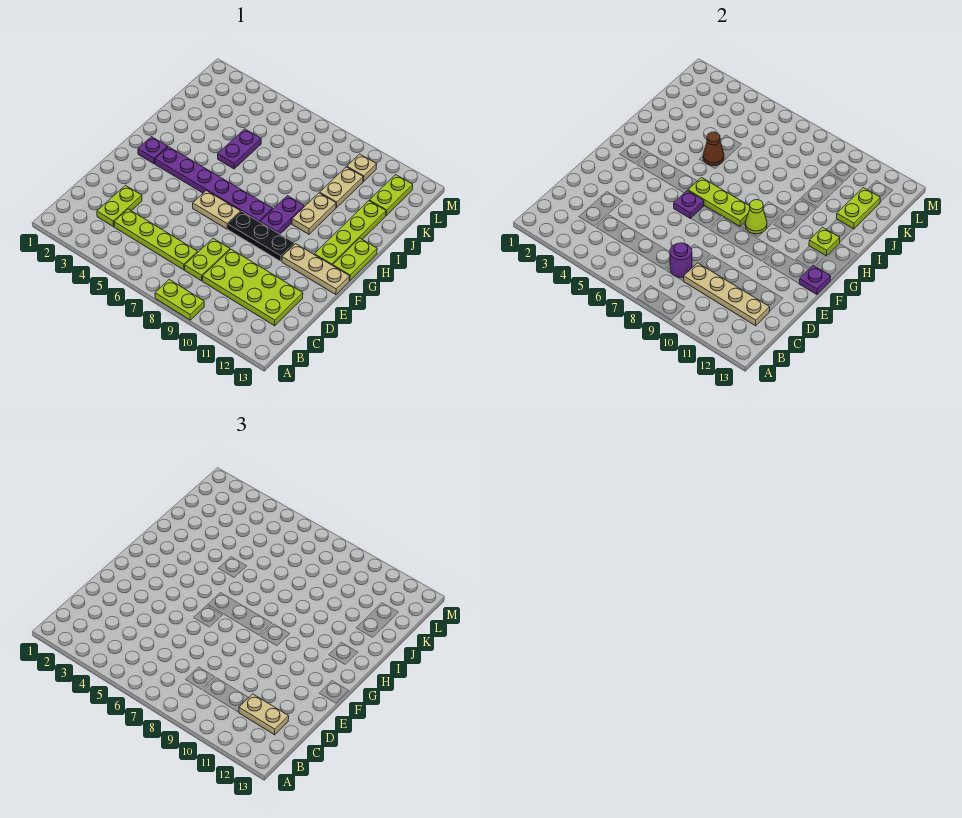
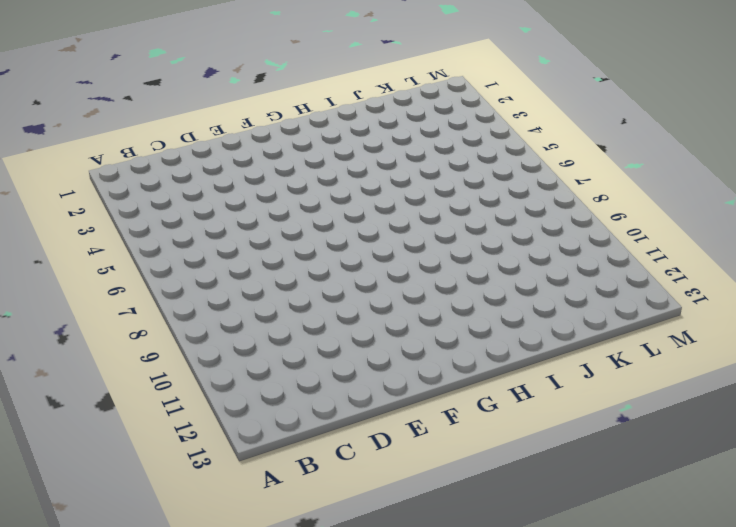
none -> lime 1x2 plate [155,280,204,320]
none -> lime 1x2 plate [97,185,142,227]
none -> lime 1x4 plate [114,209,198,270]

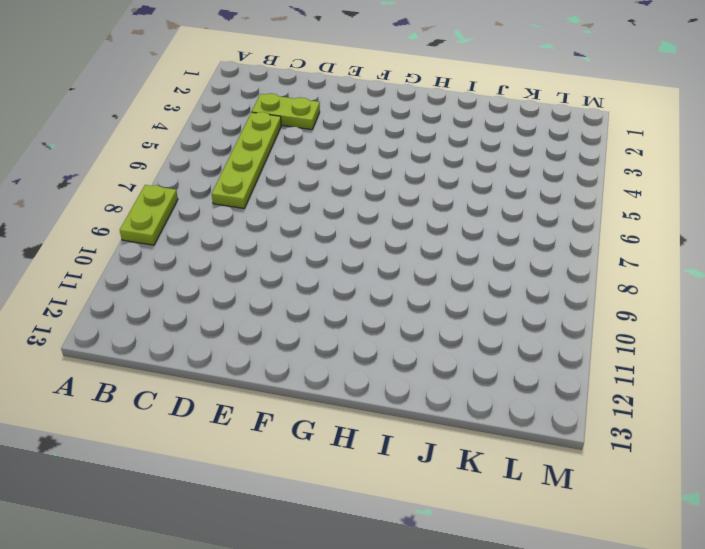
none -> lime 1x2 plate [185,239,230,281]
none -> lime 2x4 plate [203,249,303,326]
none -> tan 1x2 plate [193,191,241,229]

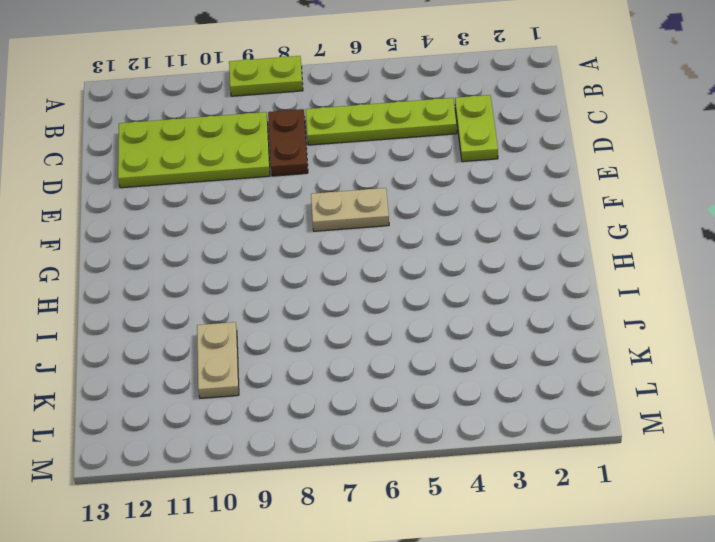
brown 1x2 plate [268,109,308,176] -> lime 1x2 plate [185,239,230,281]
none -> black 1x3 plate [228,212,295,261]
none -> tan 1x3 plate [282,244,350,295]
none -> purple 1x1 plate [138,137,168,164]

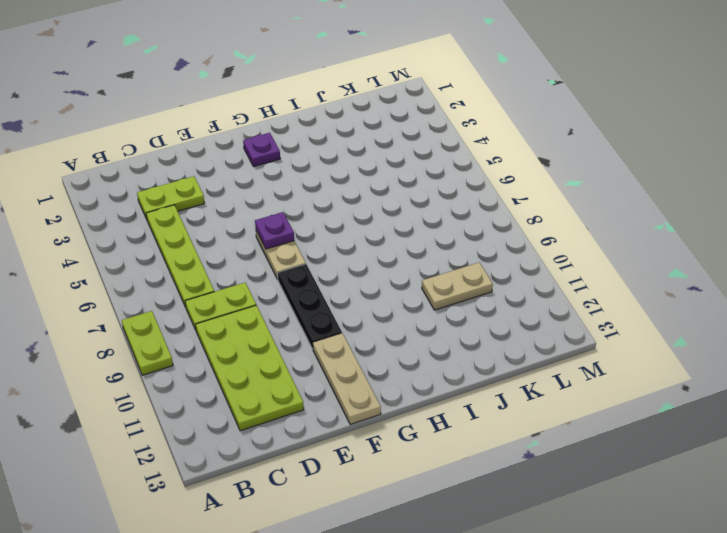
none -> purple 1x6 plate [155,147,273,222]
none -> purple 1x2 plate [260,196,304,234]
none -> lime 1x4 plate [314,201,386,265]

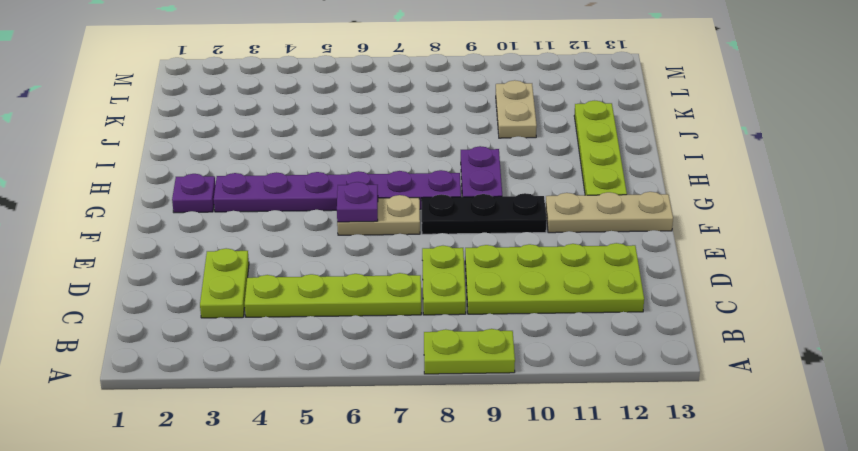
none -> lime 1x2 plate [333,238,377,281]
none -> tan 1x2 plate [292,193,336,234]
none -> purple 1x2 plate [218,129,261,169]

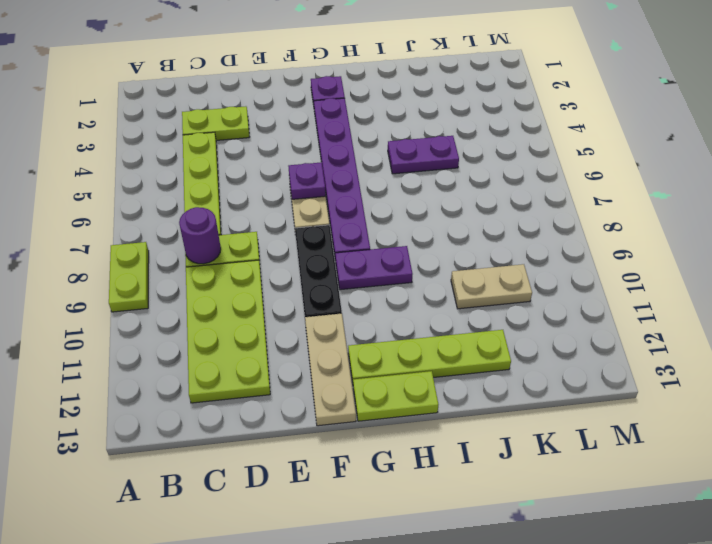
none -> tan 1x2 plate [292,193,336,234]
none -> lime 1x2 plate [369,175,413,215]
none -> tan 1x1 plate [347,154,377,182]

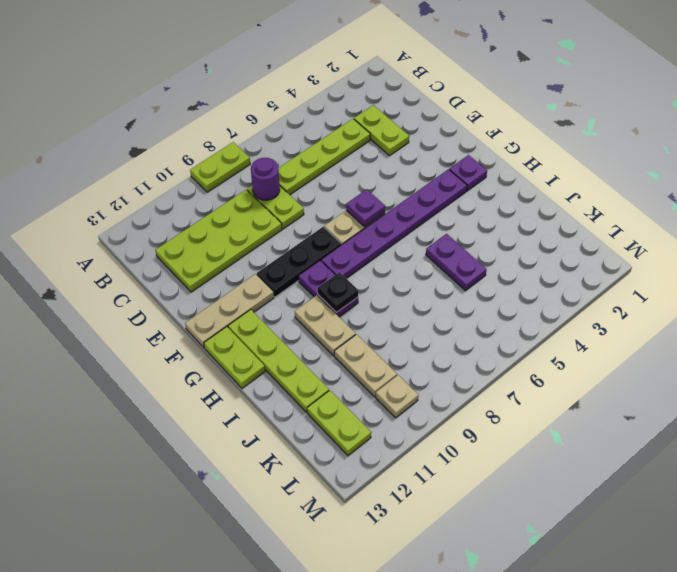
black 1x1 plate [318,272,358,312] -> none
none -> tan 1x4 plate [684,263,770,326]
none -> purple 1x1 plate [799,266,831,295]
none -> lime 1x3 plate [688,178,750,226]

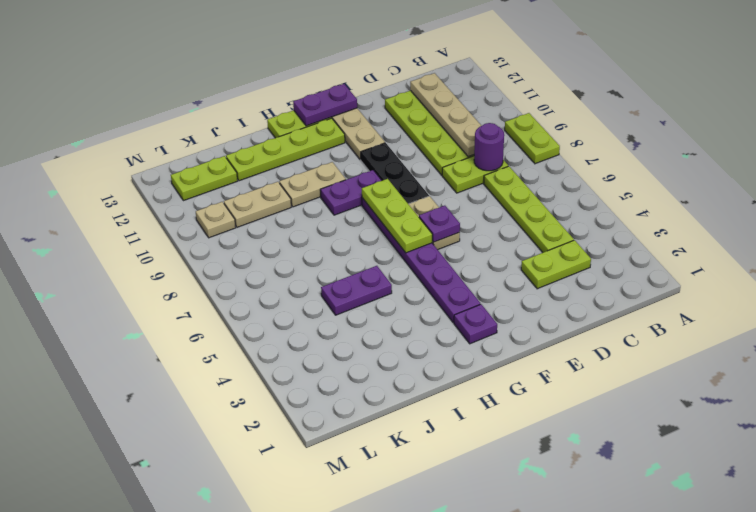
purple 1x2 plate [293,84,357,126] -> purple 1x1 plate [799,266,831,295]
none -> lime 1x1 cone [745,200,767,234]
none -> lime 1x1 plate [809,227,840,256]
none -> brown 1x1 cone [703,132,724,166]

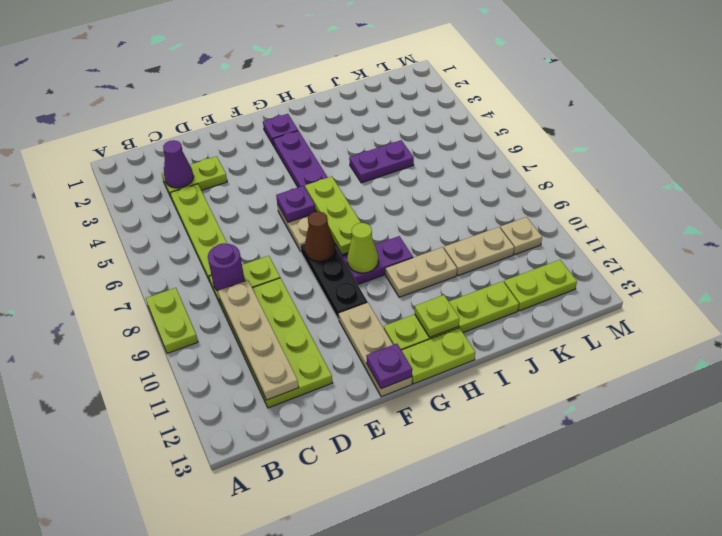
purple 1x1 cone [163,140,194,188] -> none
brown 1x1 cone [305,212,335,261] -> brown 1x1 cone moved to [703,132,724,166]
none -> lime 1x2 plate [837,188,880,229]
none -> tan 1x2 plate [239,694,289,735]

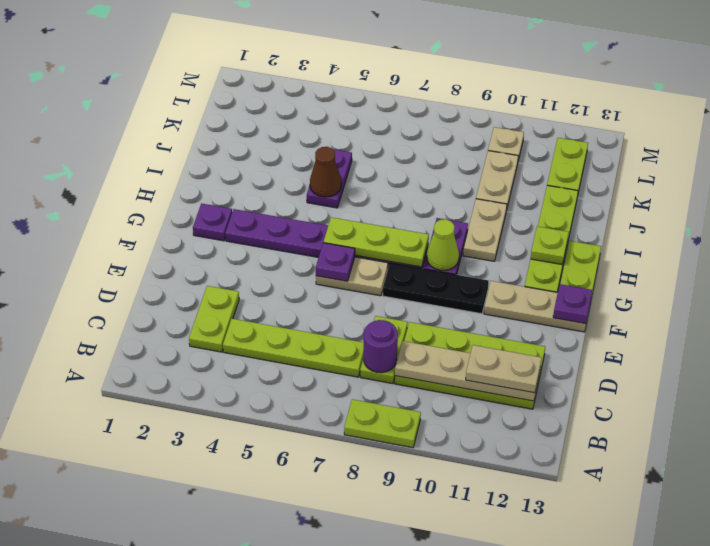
none -> lime 1x2 plate [837,188,880,229]

